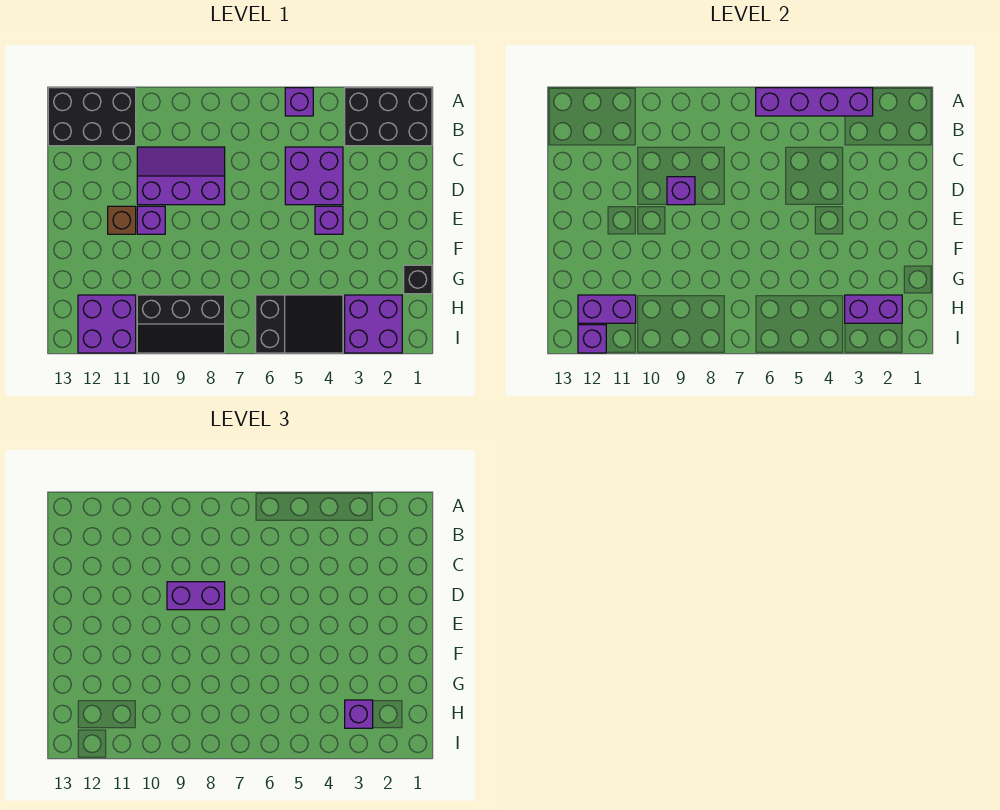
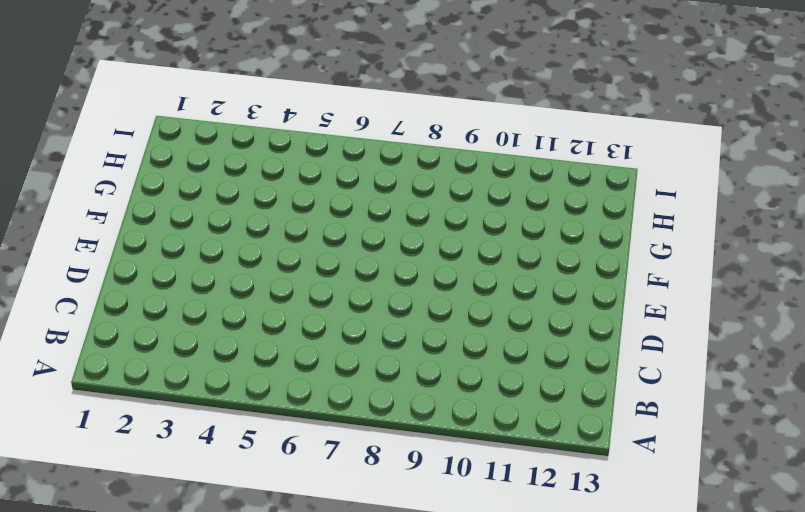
none -> black 2x3 brick [345,88,432,146]
none -> purple 1x1 brick [285,88,313,116]
none -> black 2x3 brick [48,88,136,146]

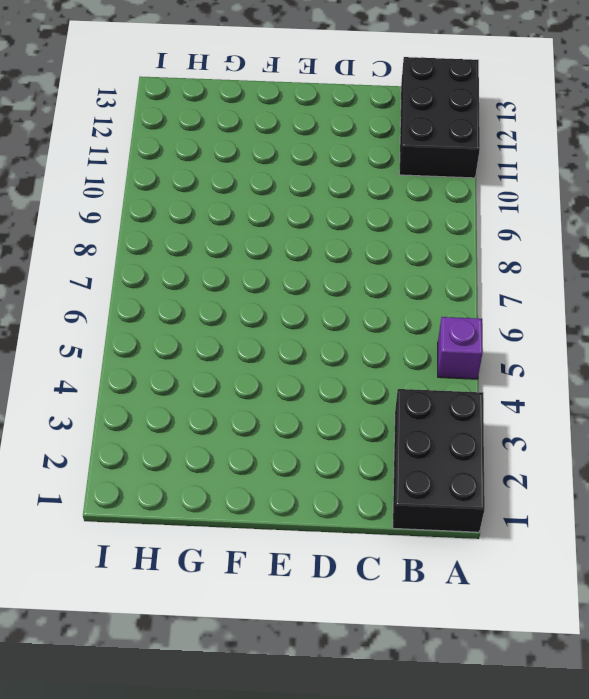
none -> purple 2x2 brick [285,147,343,205]
none -> purple 2x3 slope [137,147,225,205]
none -> purple 1x1 brick [315,206,343,234]

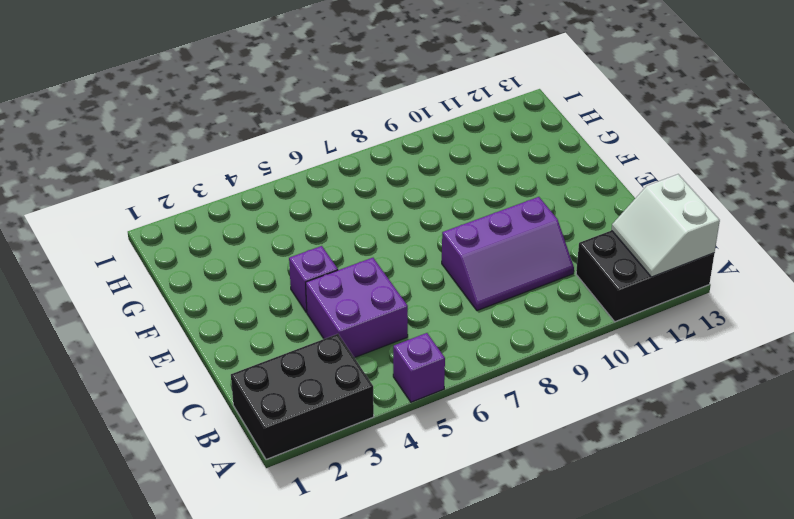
white 2x2 slope [612,174,720,277] -> none
none -> purple 1x1 brick [137,206,165,234]
none -> brown 1x1 brick [108,206,136,234]
none -> black 1x1 brick [404,265,432,294]

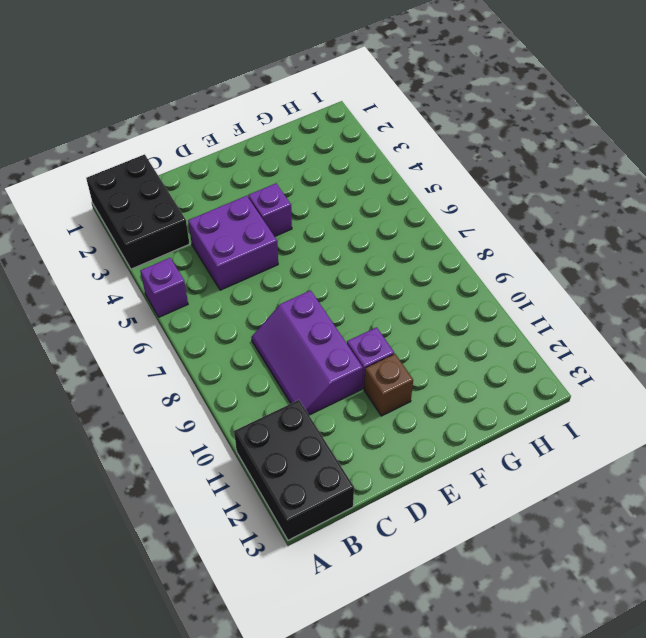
none -> black 1x1 brick [404,265,432,294]
none -> purple 2x2 brick [345,295,402,353]
none -> black 2x3 slope [256,295,343,353]

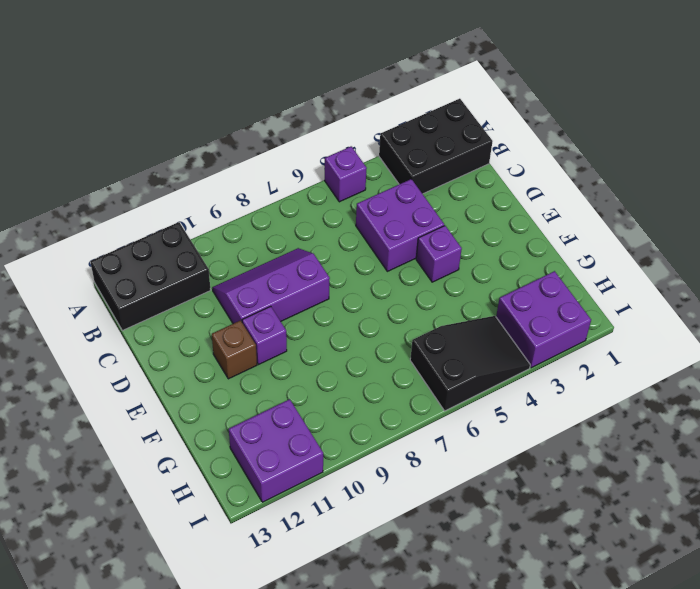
none -> black 1x1 brick [404,265,432,294]
none -> black 2x3 slope [137,295,225,353]
none -> purple 1x4 brick [756,88,873,116]

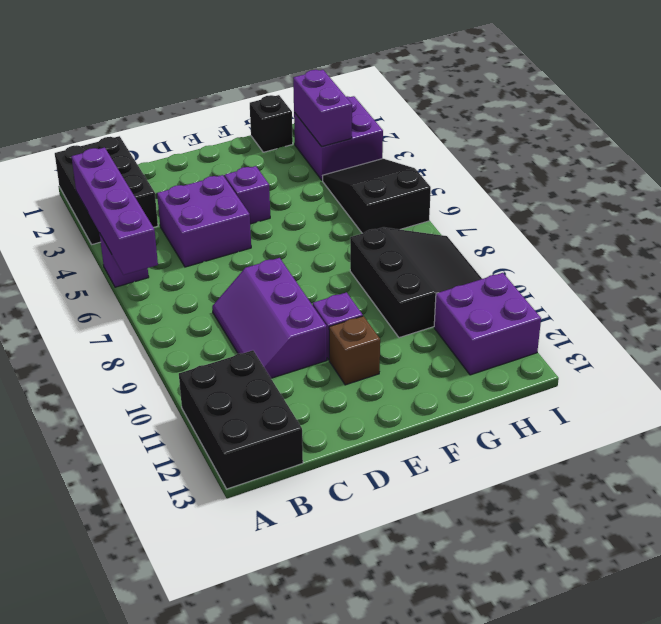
black 3x3 slope [350,227,482,338] -> black 2x3 slope [137,295,225,353]
none -> purple 1x1 brick [667,177,695,205]
none -> purple 1x2 brick [578,295,636,323]
none -> purple 1x1 brick [578,325,606,353]

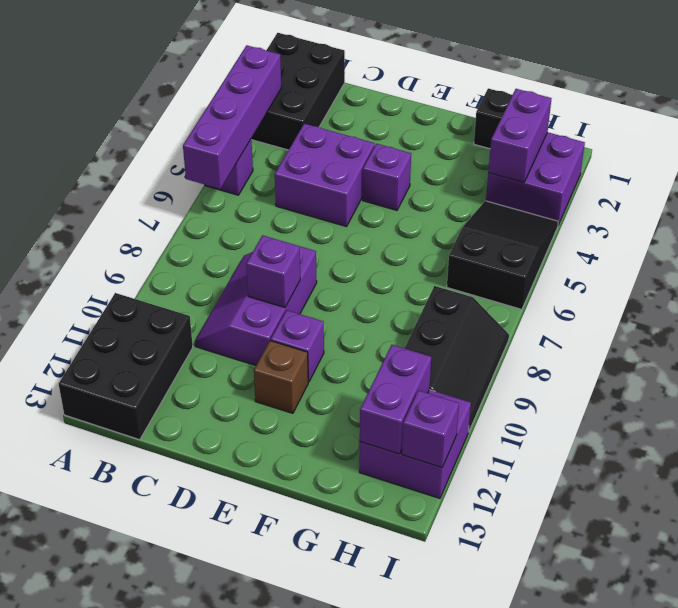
none -> purple 1x2 brick [167,582,225,610]
none -> purple 1x1 brick [345,700,373,728]

